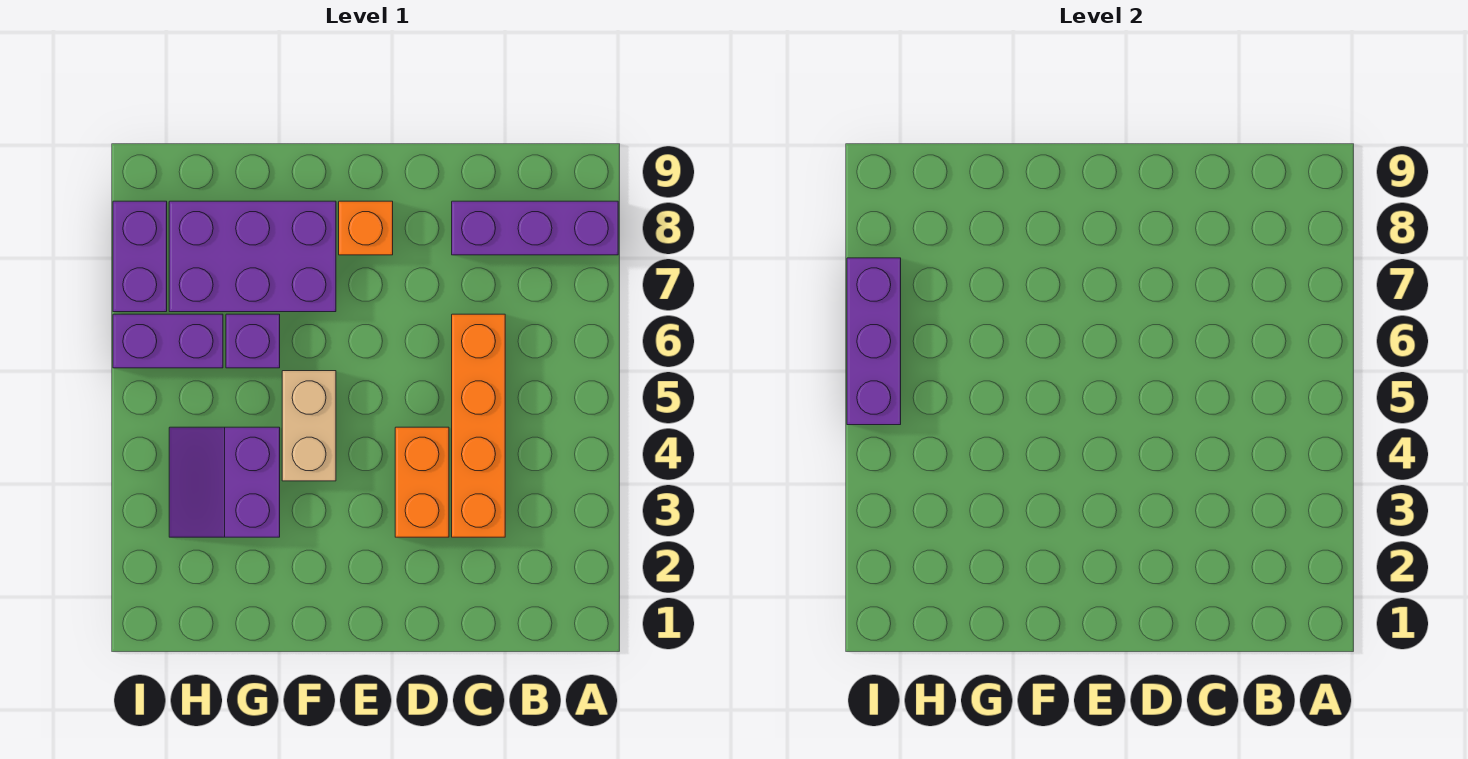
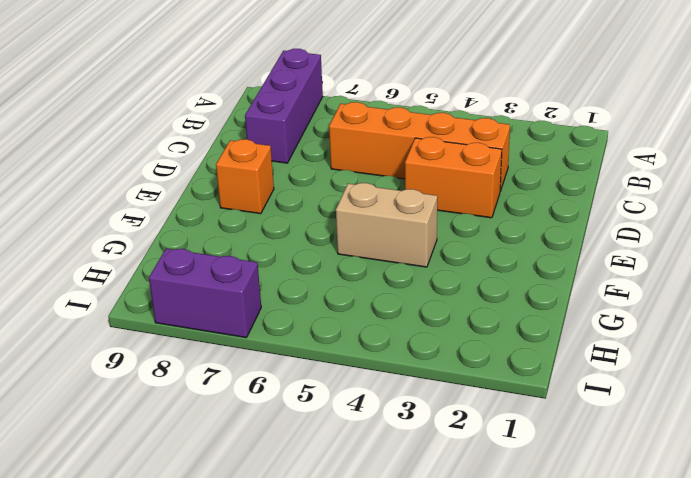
none -> purple 2x3 brick [169,201,336,312]
none -> purple 2x2 slope [169,427,280,537]

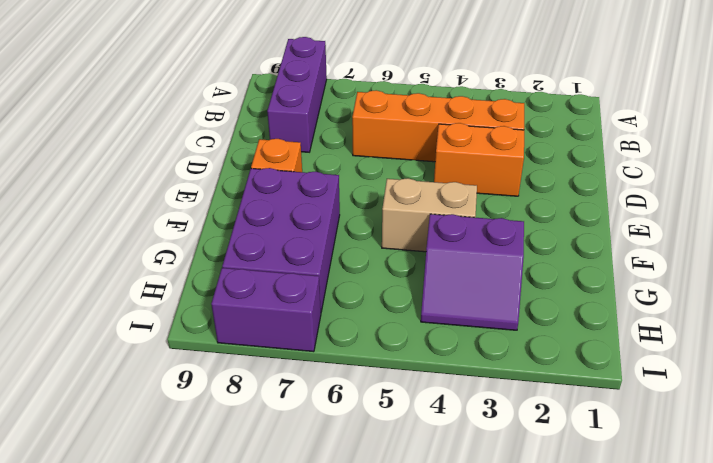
none -> purple 1x1 brick [226,314,280,368]
none -> purple 1x2 brick [113,314,223,368]

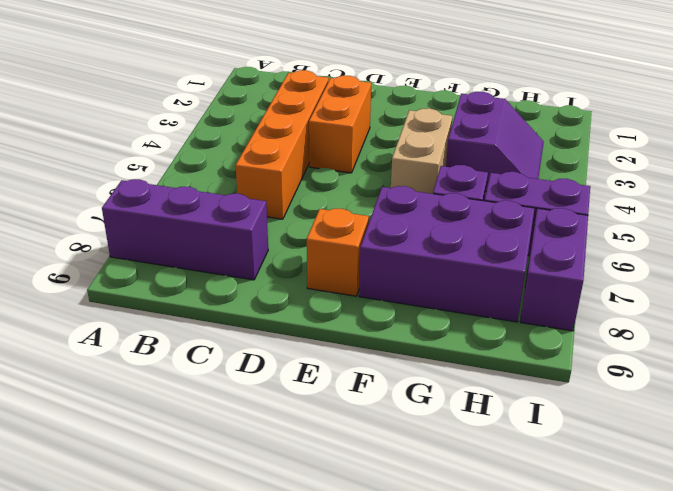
none -> purple 1x3 brick [847,258,901,425]

